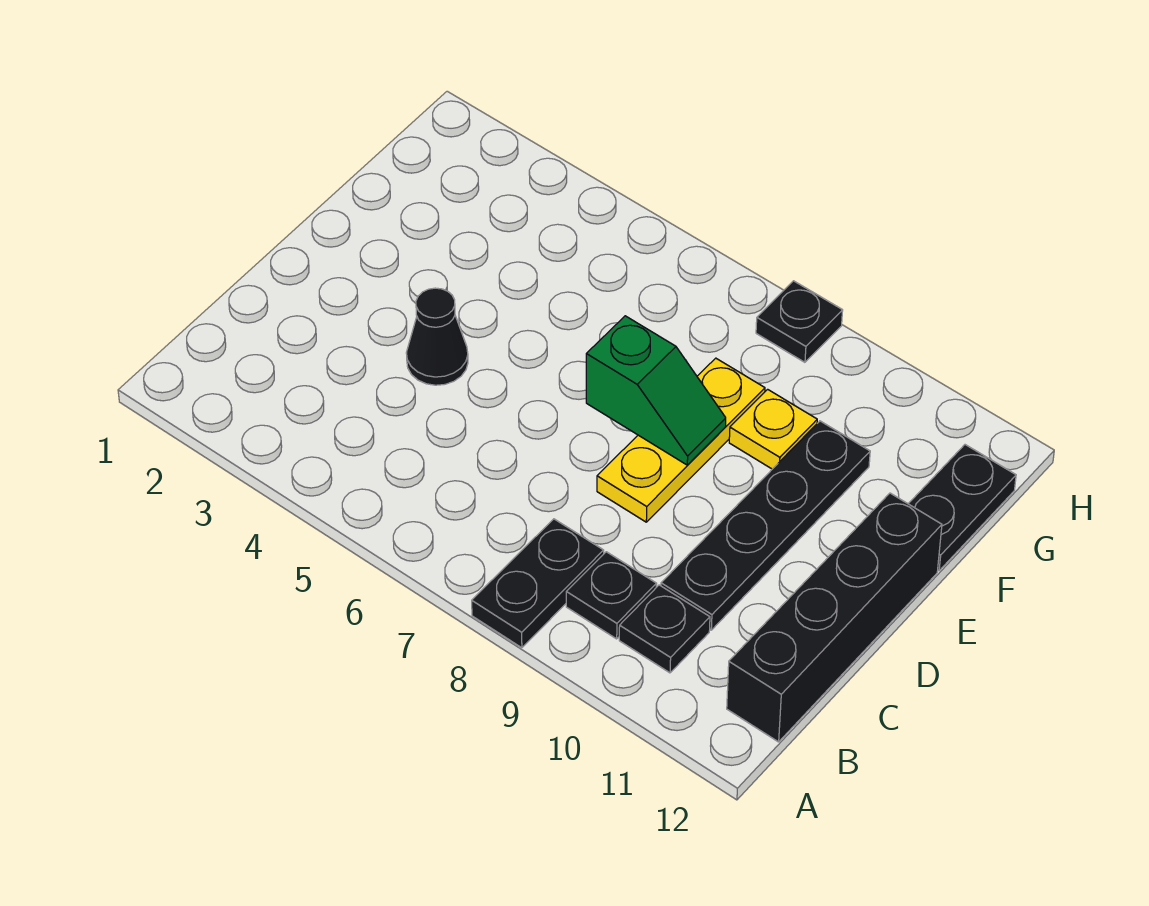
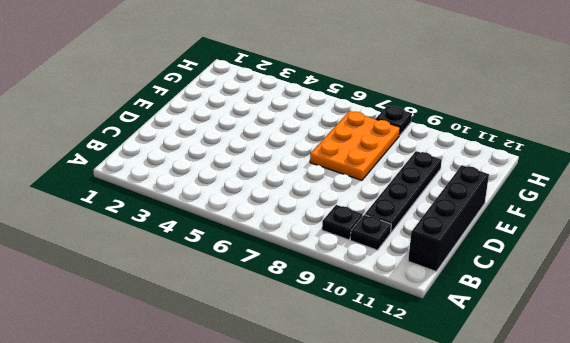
orange 2x3 plate [310,111,400,180] -> yellow 1x3 plate [597,358,765,522]
none -> black 1x2 plate [472,519,604,648]
none -> black 1x1 cone [406,288,468,385]

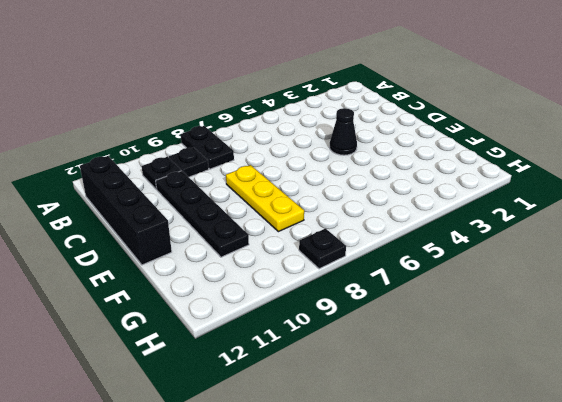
none -> yellow 1x1 plate [729,389,817,469]
none -> black 1x2 plate [909,445,1016,571]

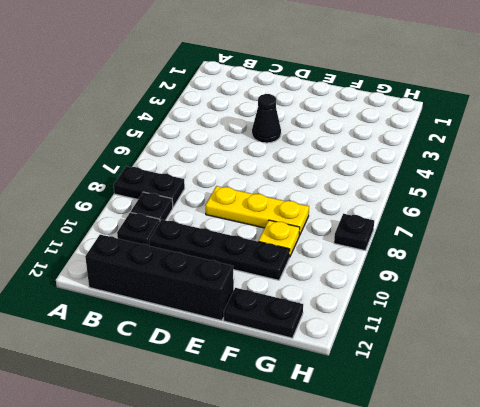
none -> green 1x2 slope [586,316,726,465]

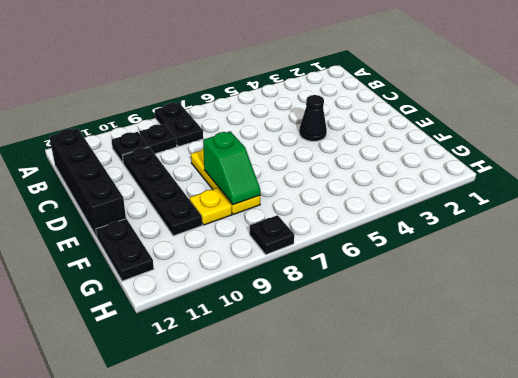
green 1x2 slope [203,131,260,205] -> green 1x2 slope turned to [586,316,726,465]

